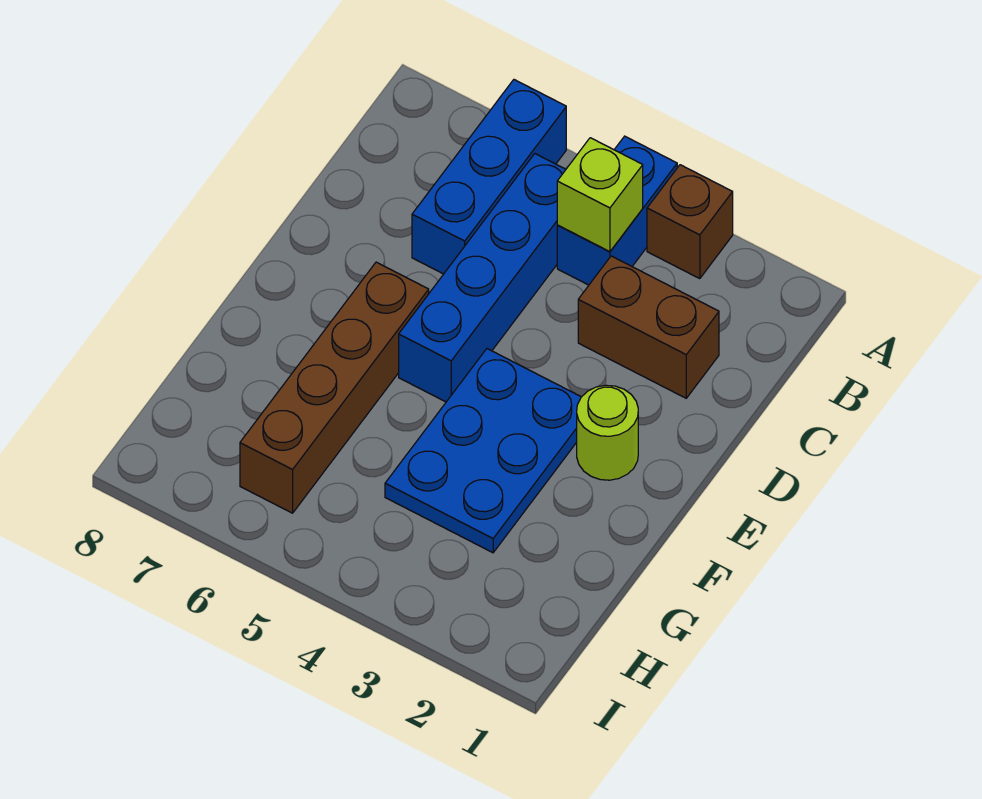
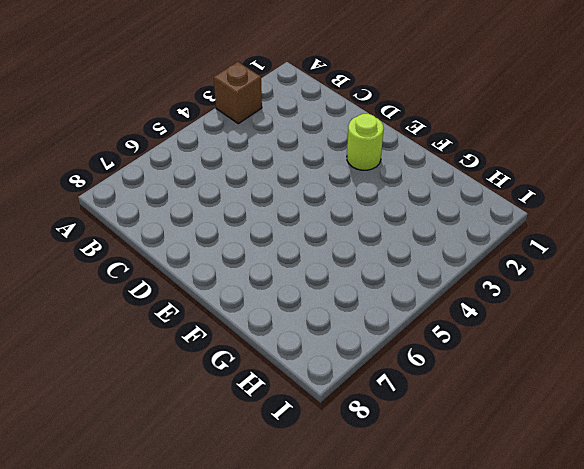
none -> blue 1x2 brick [557,136,677,285]
none -> blue 1x3 brick [412,80,566,274]

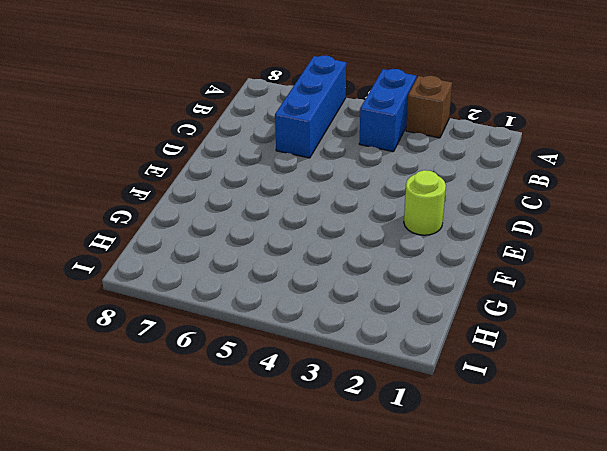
none -> blue 1x4 brick [399,154,566,402]
none -> brown 1x2 brick [578,256,719,398]

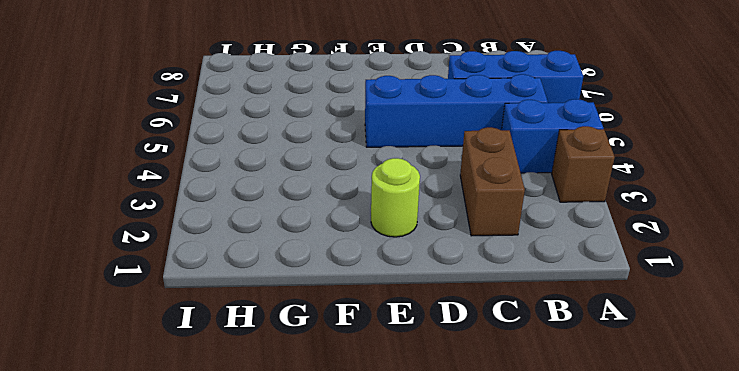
none -> blue 2x3 plate [385,349,581,553]
none -> brown 1x4 brick [240,262,429,513]

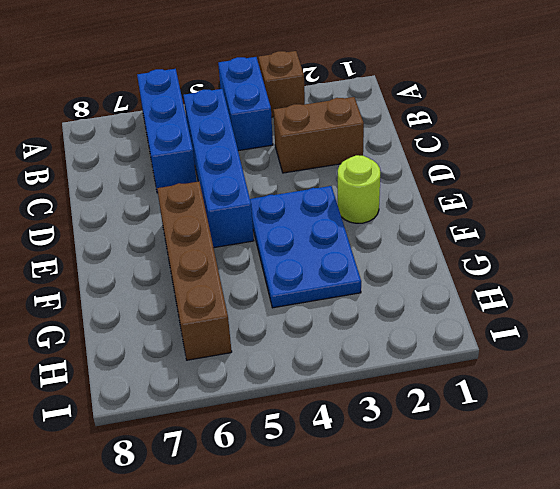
none -> lime 1x1 brick [557,138,643,252]

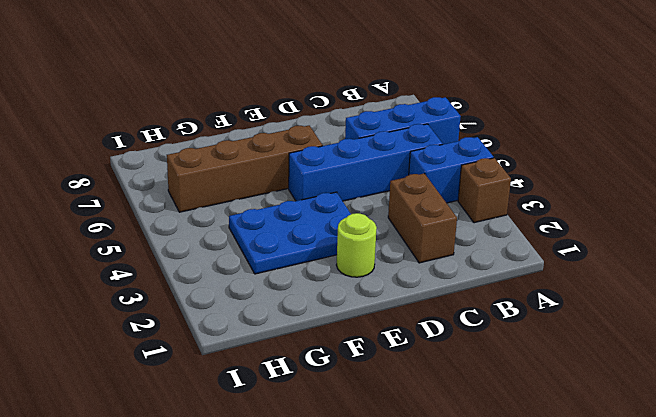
none -> lime 1x1 brick [557,138,643,252]

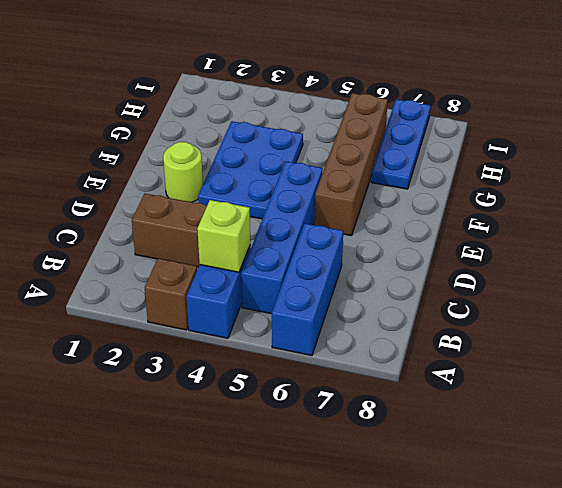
blue 1x3 plate [371,99,431,189] -> none

